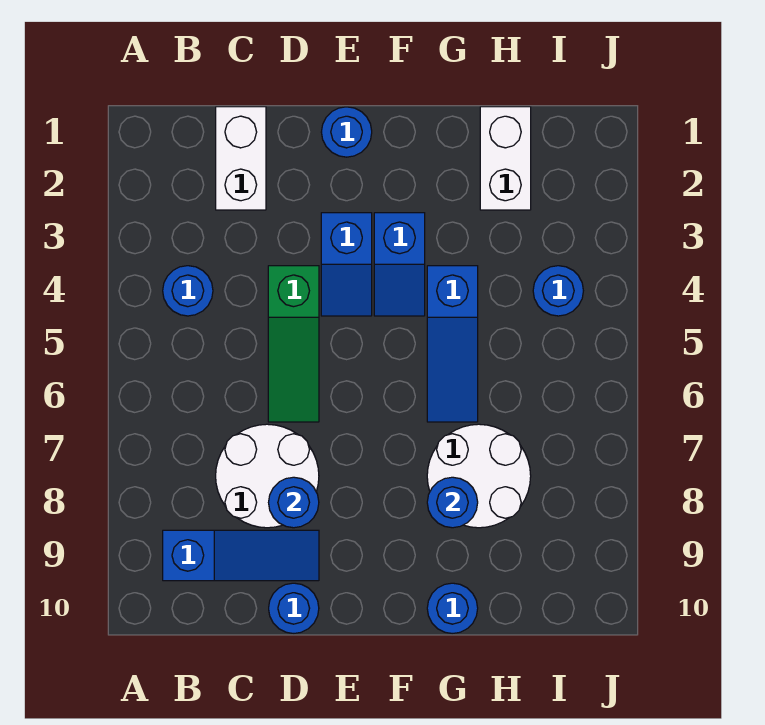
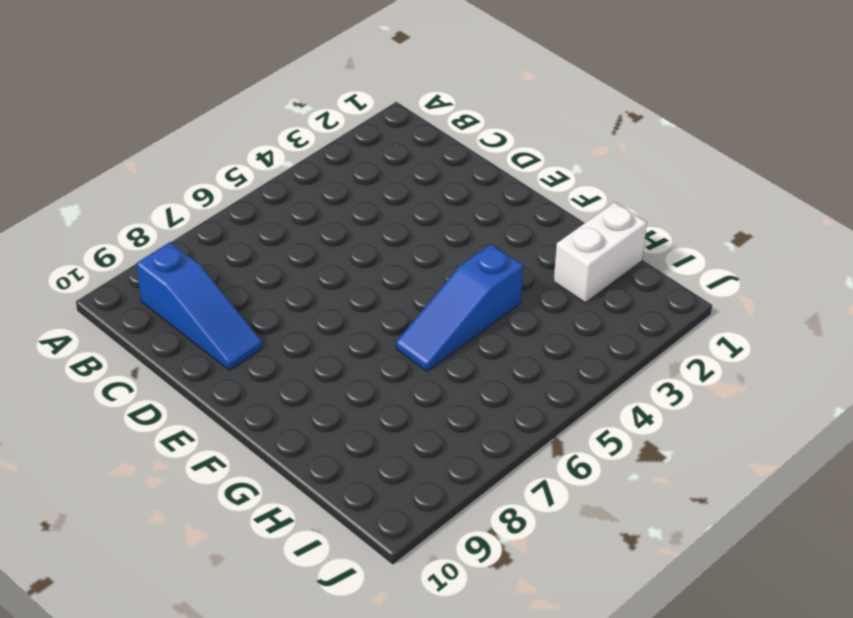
none -> blue 1x1 round brick [163,266,213,316]
none -> white 1x2 brick [216,107,266,210]
none -> white 2x2 round brick [216,424,319,528]

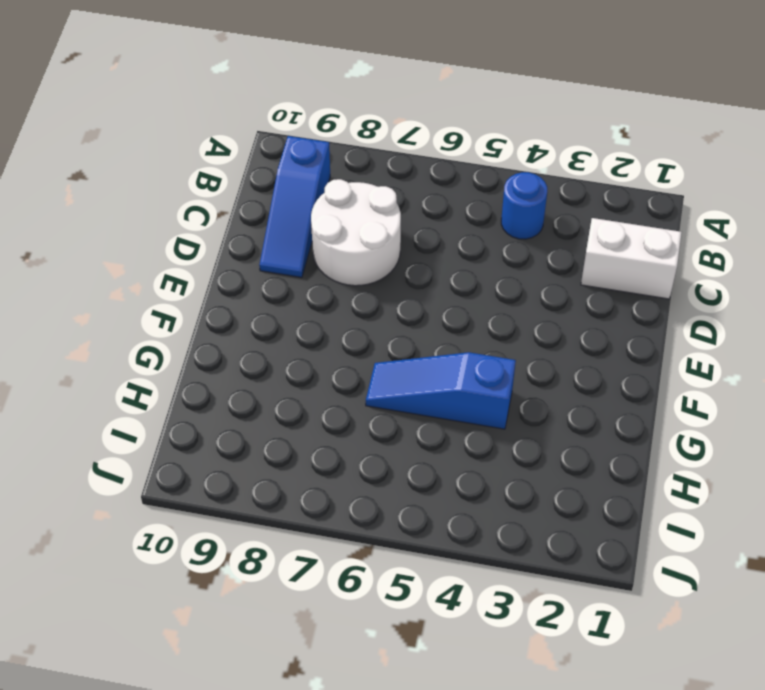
none -> green 1x3 slope [268,266,319,422]
none -> blue 1x1 round brick [269,583,319,634]
none -> blue 1x1 round brick [321,107,372,157]

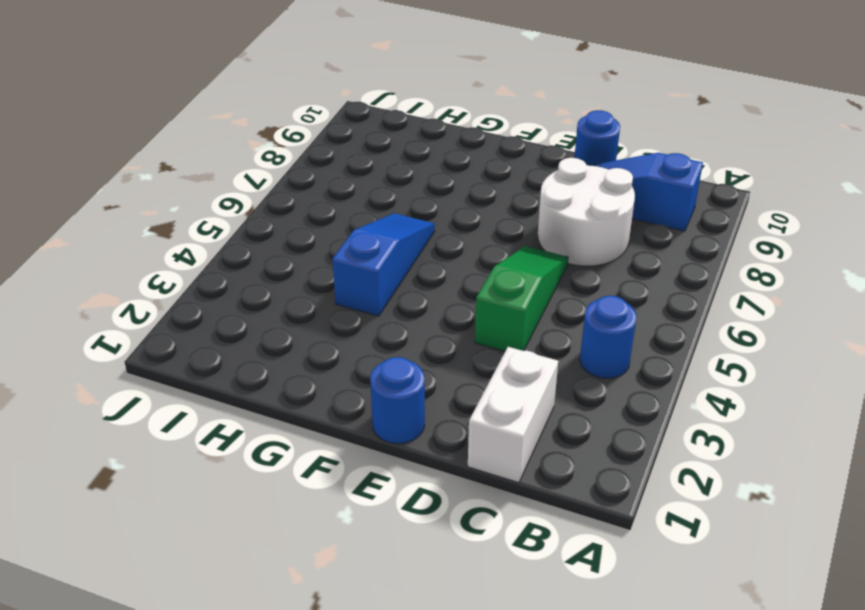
none -> blue 1x2 slope [321,213,372,316]
none -> blue 1x2 slope [374,213,425,316]
none -> white 2x2 round brick [427,424,531,528]

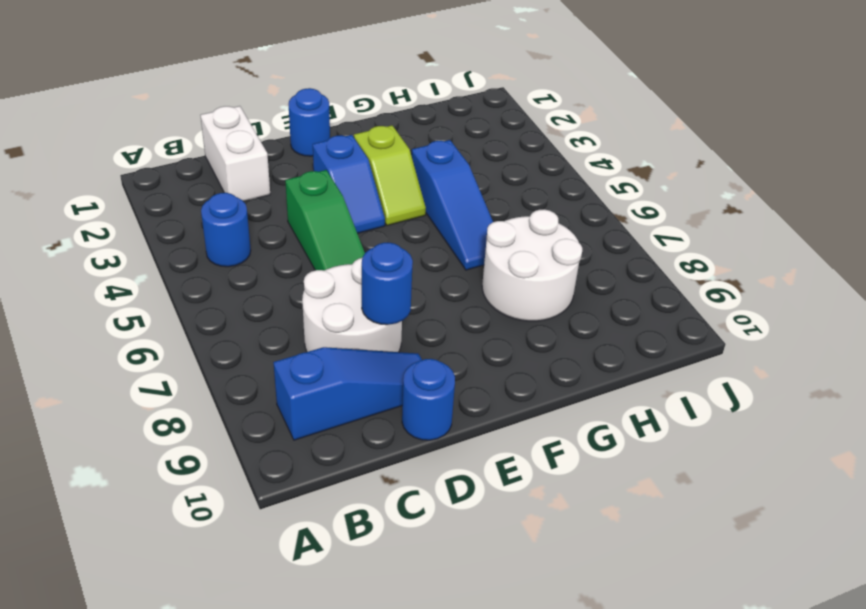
lime 1x2 slope [354,125,426,226] -> blue 1x2 slope [374,213,425,316]
none -> blue 1x1 round brick [427,583,478,634]
none -> white 1x2 brick [480,107,531,210]
none -> blue 1x1 round brick [533,266,583,316]

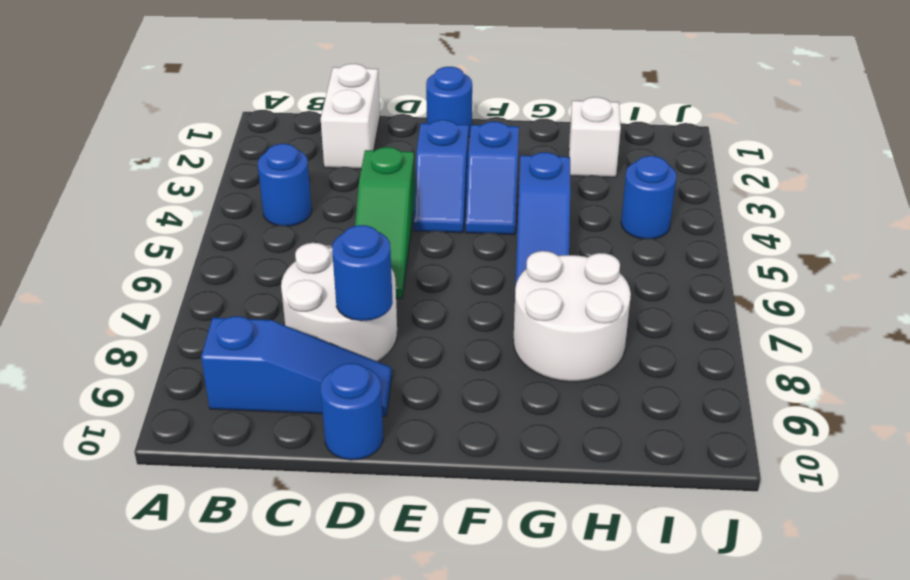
white 1x1 brick [569,97,621,177] -> white 1x2 brick [480,107,531,210]
none -> blue 1x1 round brick [427,583,478,634]
none -> blue 1x1 round brick [427,477,478,528]

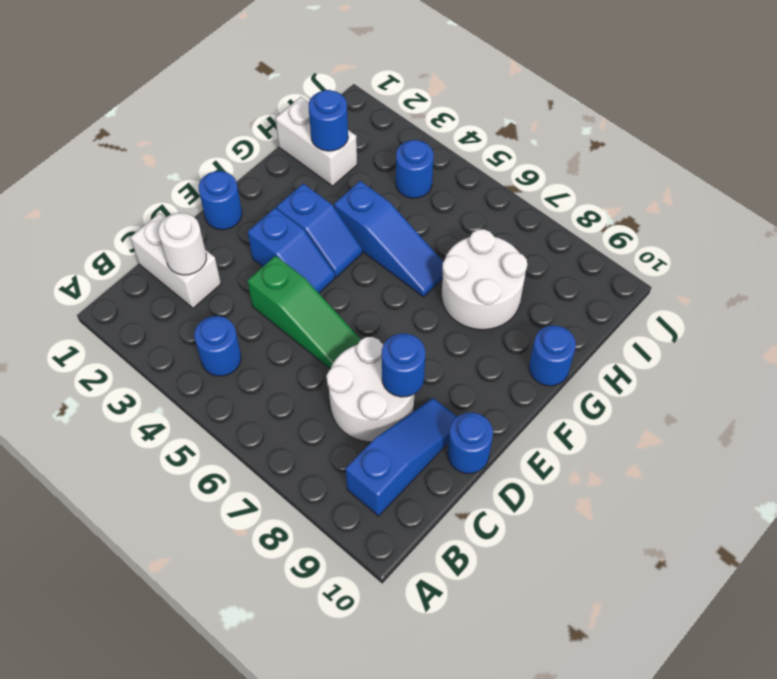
white 1x1 round brick [158,213,206,275] -> none
blue 1x1 round brick [308,90,348,151] -> blue 1x1 round brick moved to [427,477,478,528]

